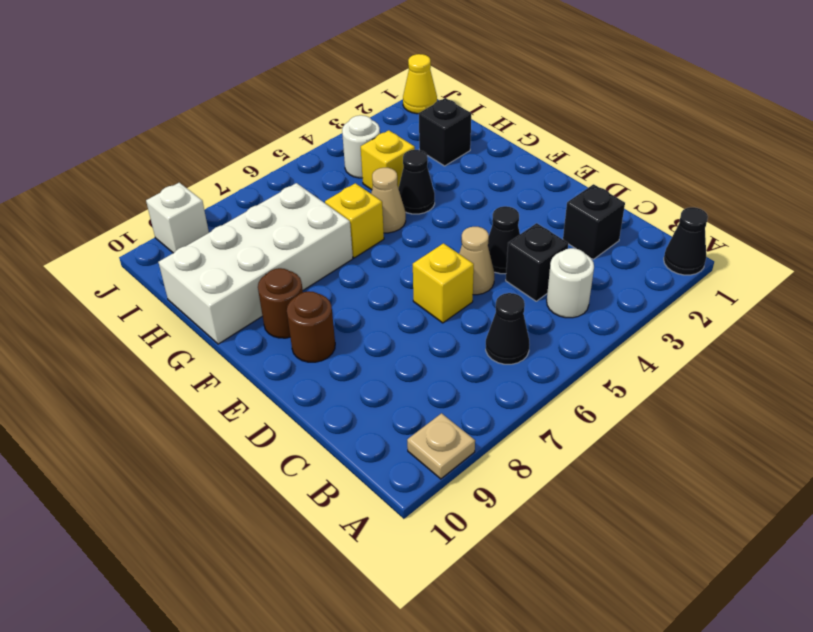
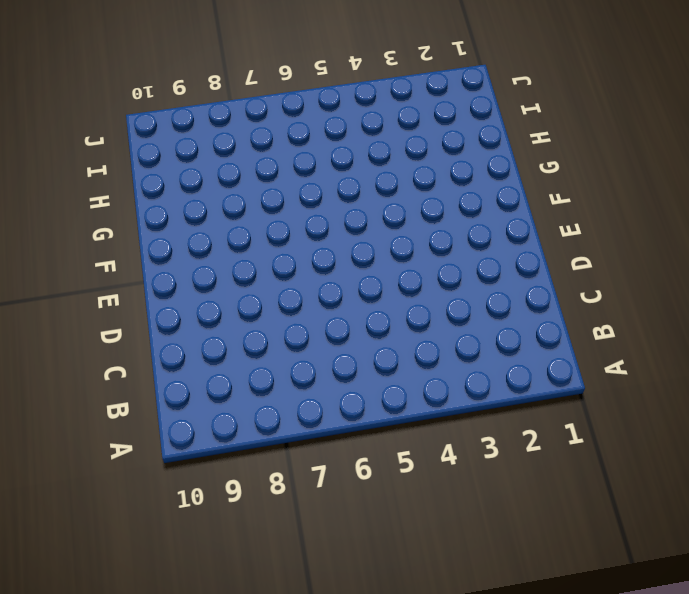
none -> black 1x1 cone [664,207,708,275]
none -> tan 1x1 plate [407,413,475,479]
none -> white 1x1 round brick [547,248,594,318]

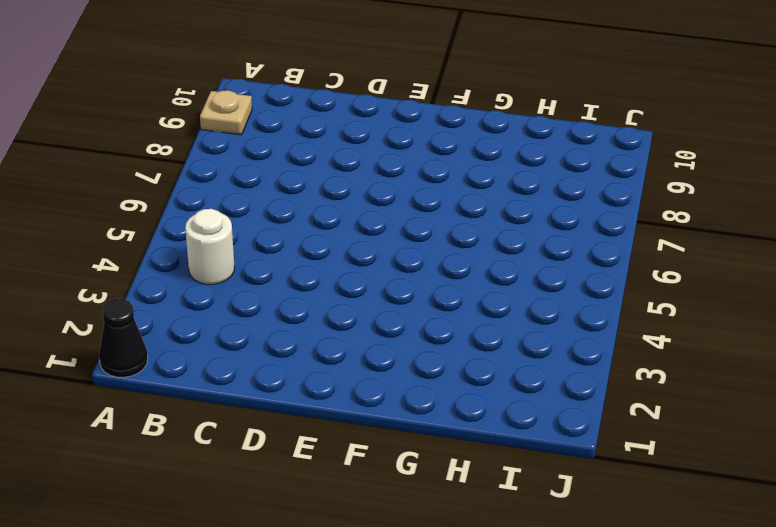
none -> black 1x1 cone [486,293,530,364]
none -> black 1x1 brick [563,184,625,259]
none -> black 1x1 brick [506,223,568,301]

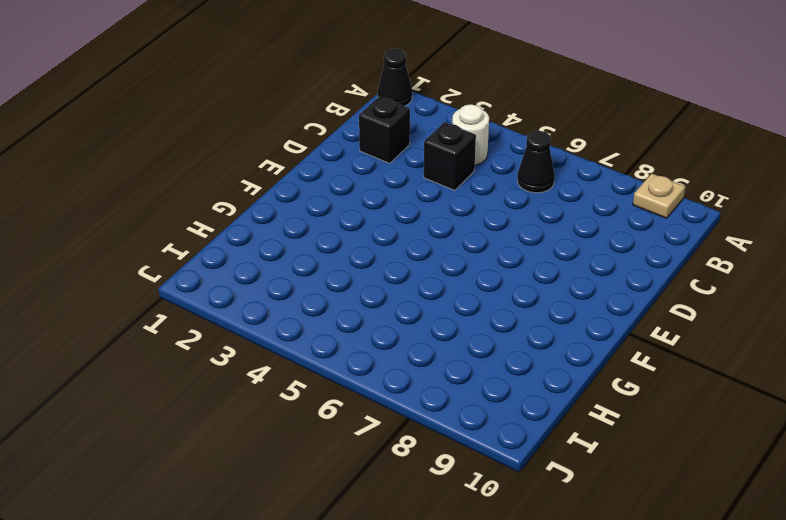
none -> black 1x1 cone [488,206,520,274]
none -> tan 1x1 cone [459,227,494,295]
none -> yellow 1x1 brick [413,243,474,323]

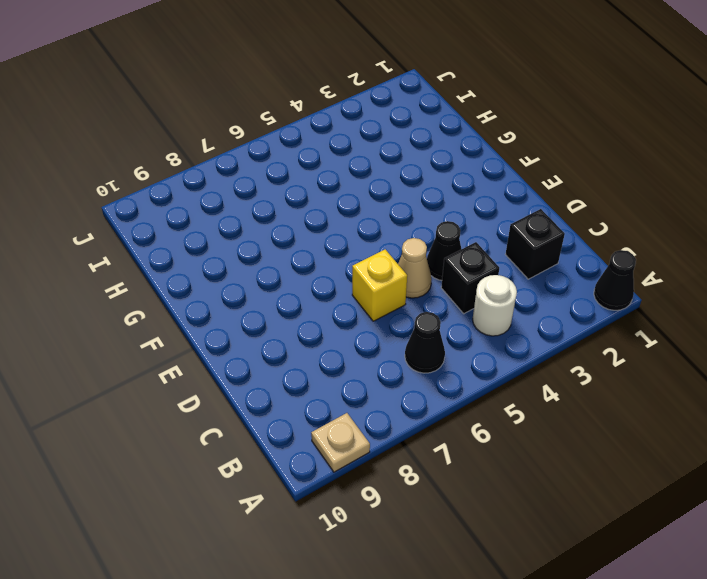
none -> brown 1x1 round brick [287,291,335,362]
none -> brown 1x1 round brick [258,268,303,338]
none -> black 1x1 cone [398,150,435,214]

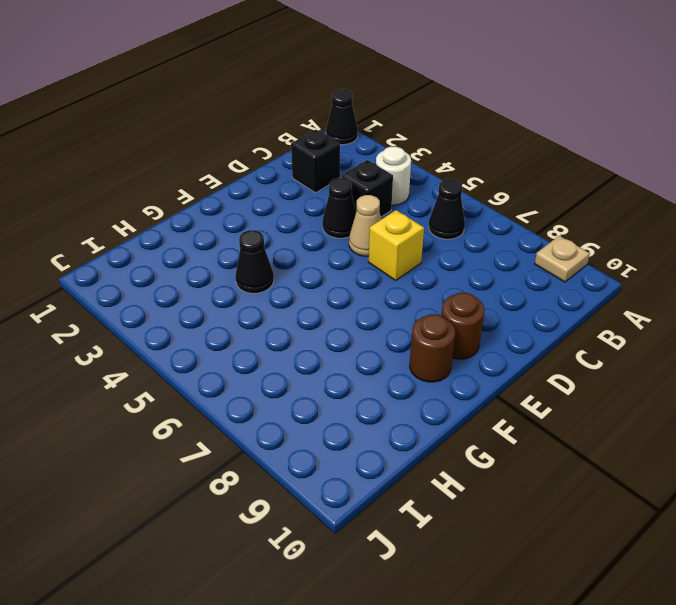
none -> tan 1x1 cone [371,168,406,233]
none -> yellow 1x1 brick [325,183,384,258]
none -> white 2x4 brick [158,183,353,344]

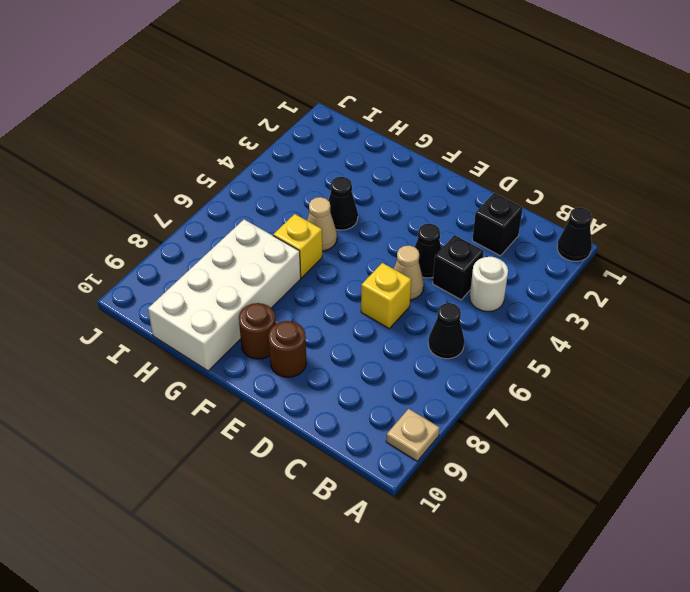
none -> black 1x1 brick [419,98,471,166]
none -> yellow 1x1 brick [361,130,415,190]
none -> white 1x1 round brick [342,115,380,178]

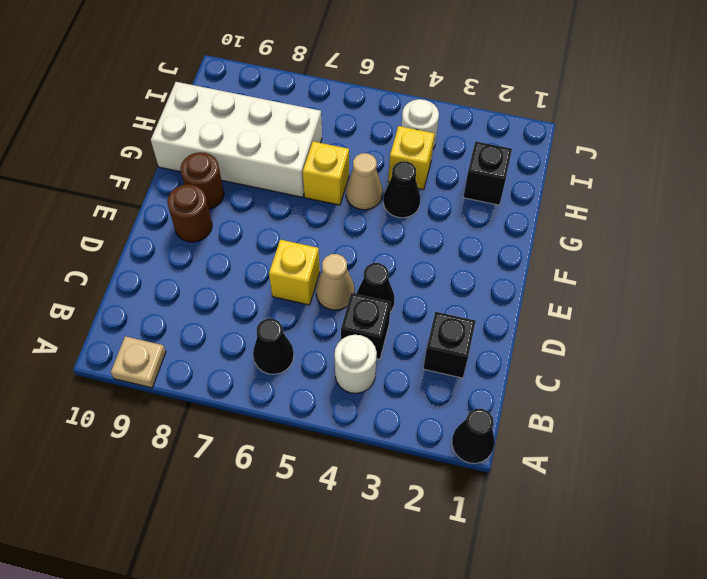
none -> yellow 1x1 cone [403,54,437,114]
none -> white 1x1 brick [146,183,209,253]

